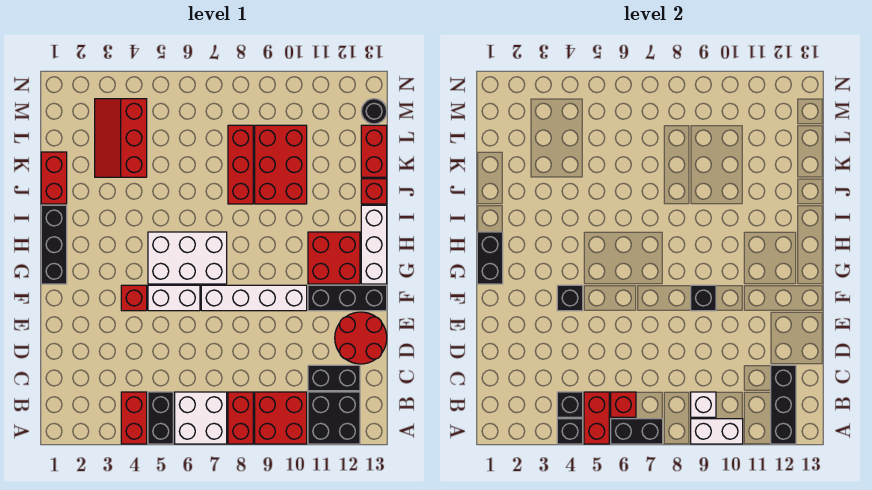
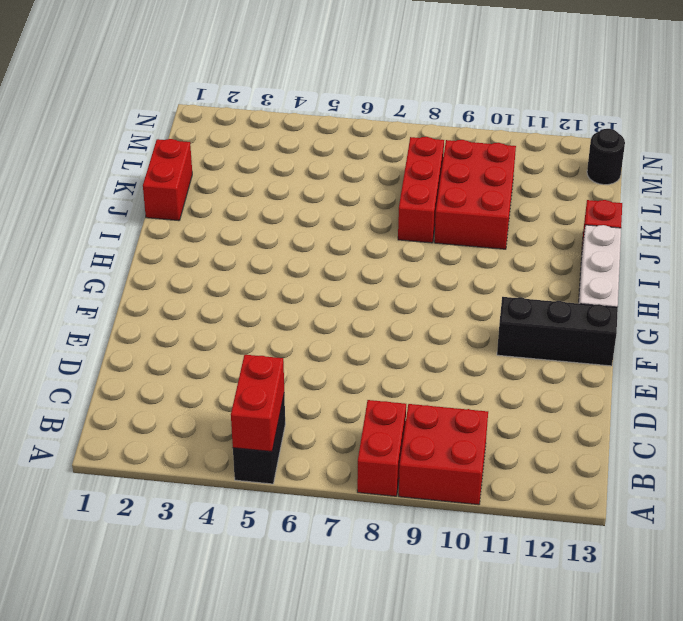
none -> red 1x2 brick [121,392,147,444]
none -> white 2x2 brick [175,392,227,444]
none -> black 2x2 brick [308,392,360,444]
none -> black 1x2 brick [308,365,360,391]

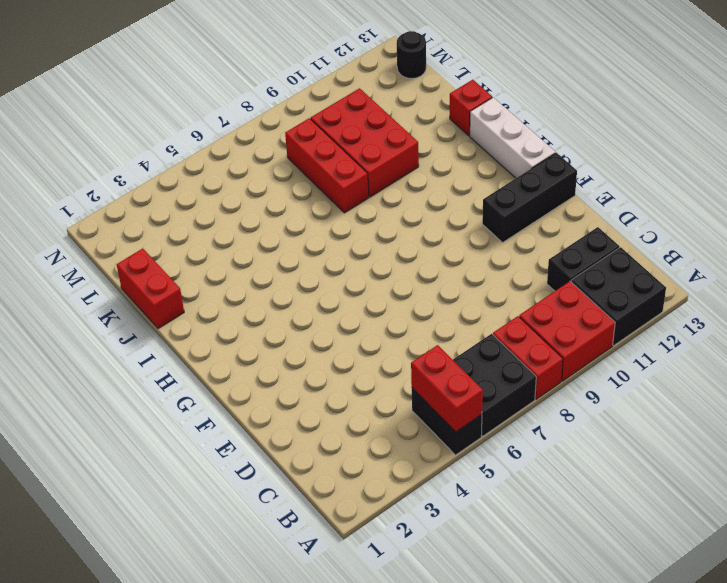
black 2x2 brick [453,334,536,436] -> white 2x2 brick [175,392,227,444]
none -> red 1x2 brick [121,392,147,444]
none -> red 2x2 round brick [335,312,387,364]
none -> red 1x1 brick [121,285,147,311]
none -> white 1x2 brick [148,285,200,311]

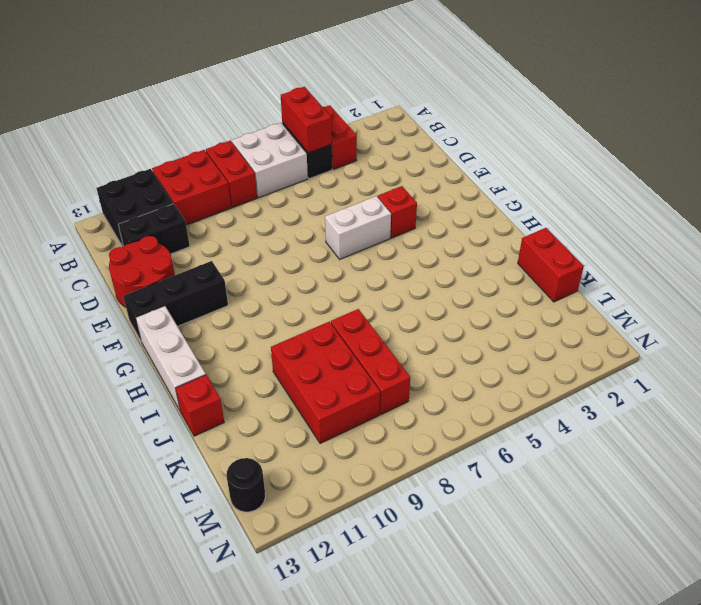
none -> white 1x4 brick [201,285,307,311]
none -> black 1x3 brick [41,205,67,284]
none -> white 2x3 brick [148,232,227,284]
none -> red 2x2 brick [308,232,360,284]

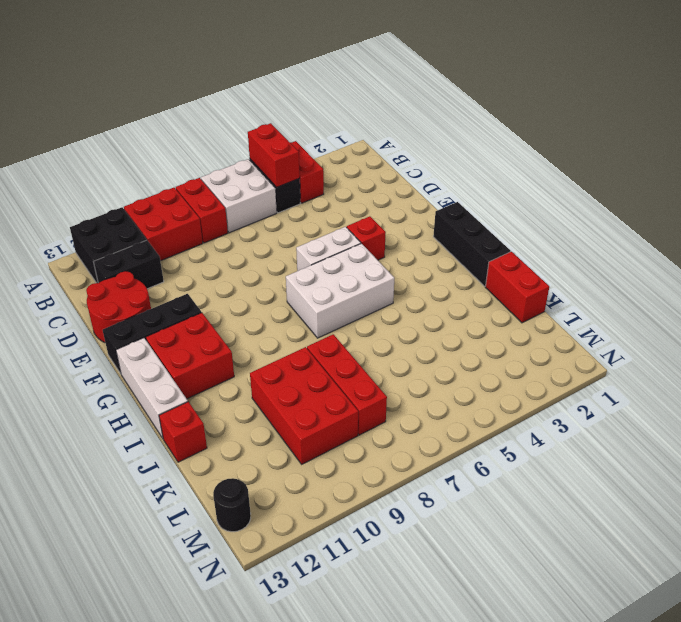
none -> white 1x4 brick [201,285,307,311]
none -> red 2x3 slope [95,99,147,177]
none -> red 1x2 brick [361,125,387,177]
none -> black 1x1 brick [557,419,583,444]

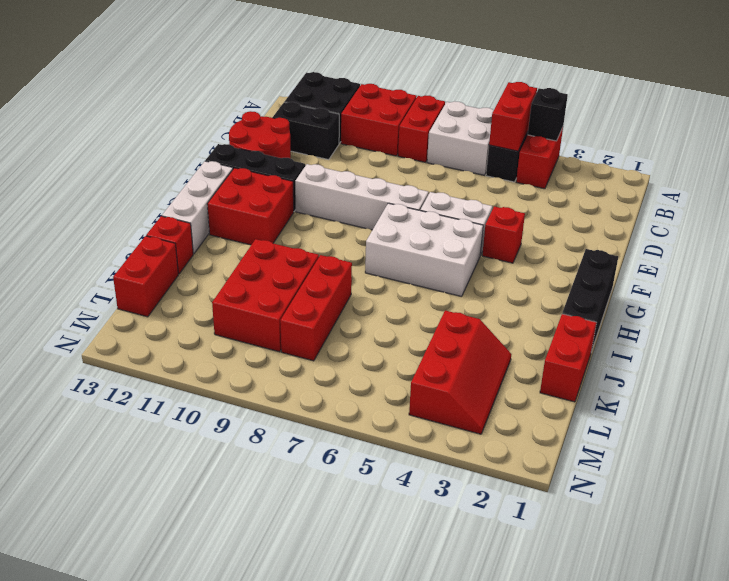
none -> black 1x1 round brick [361,99,387,124]
none -> black 1x2 brick [611,419,663,444]
none -> white 1x2 brick [691,419,743,444]
none -> black 1x3 brick [771,365,796,444]

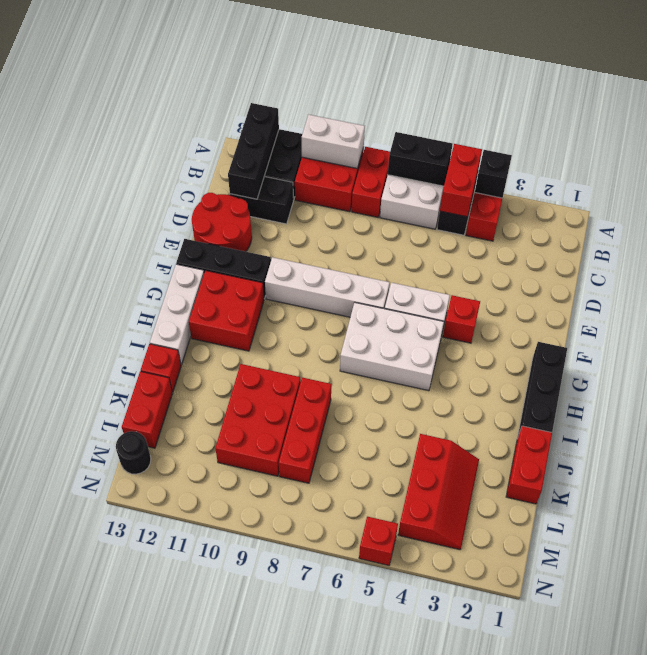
red 1x1 brick [359,517,398,566] -> red 1x1 brick moved to [611,392,636,417]
none -> black 1x1 brick [557,392,583,417]
none -> white 1x1 brick [691,392,716,417]
none -> black 1x1 brick [557,285,583,311]
none -> black 1x1 brick [691,285,716,311]

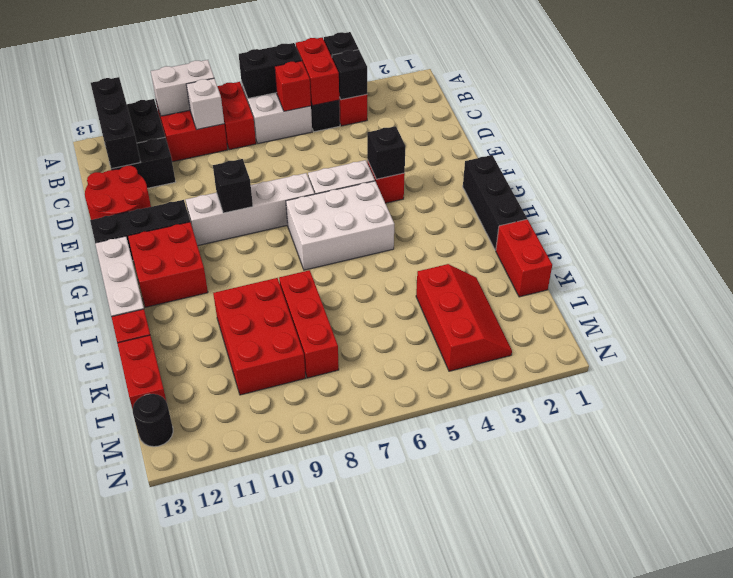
none -> black 1x2 brick [477,232,503,284]

